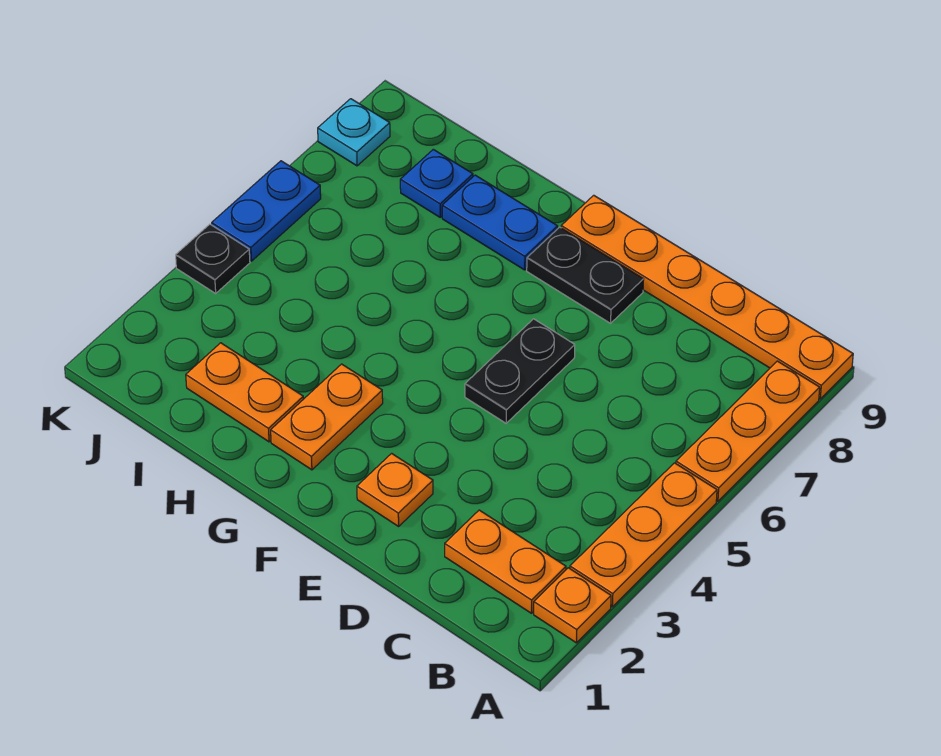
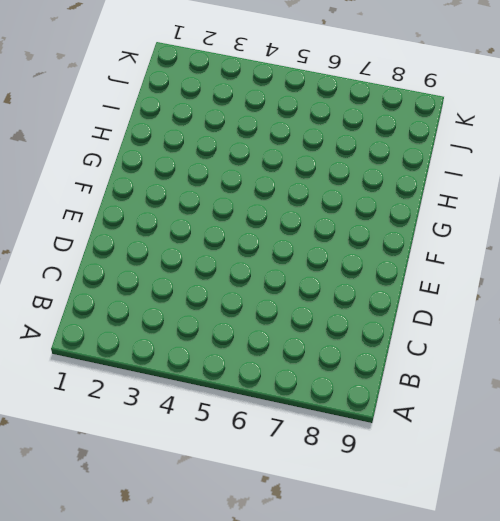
none -> orange 1x1 plate [534,568,611,643]
none -> orange 1x3 plate [570,463,717,607]
none -> orange 1x3 plate [676,361,820,501]

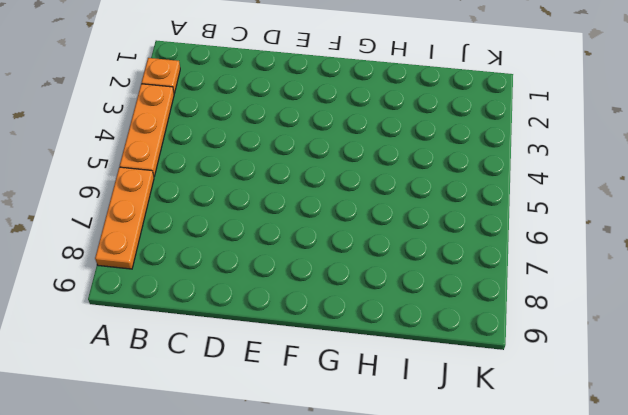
none -> orange 1x6 plate [561,195,853,399]
none -> orange 1x2 plate [445,510,566,613]
none -> orange 1x1 plate [357,453,433,526]

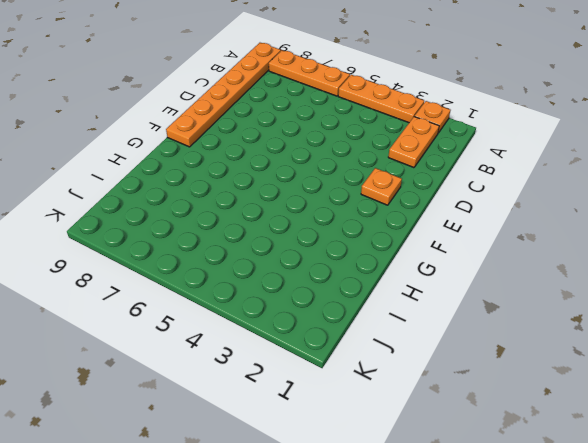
none -> black 1x2 plate [465,319,575,423]
none -> black 1x2 plate [527,227,644,323]
none -> orange 1x2 plate [271,364,383,470]

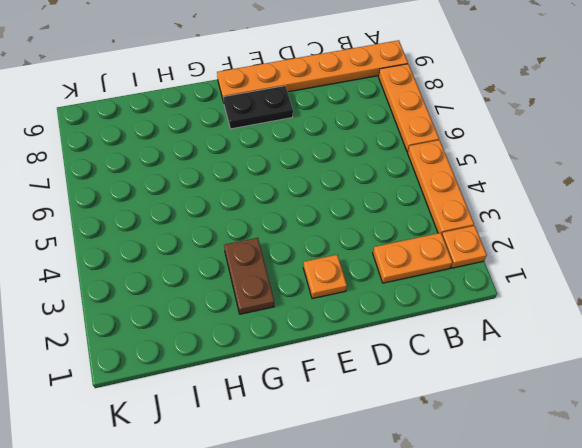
brown 1x2 plate [224,238,274,314] -> orange 1x2 plate [271,364,383,470]
none -> black 1x2 plate [465,319,575,423]
none -> blue 1x2 plate [442,175,558,270]
none -> orange 1x2 plate [186,343,303,442]

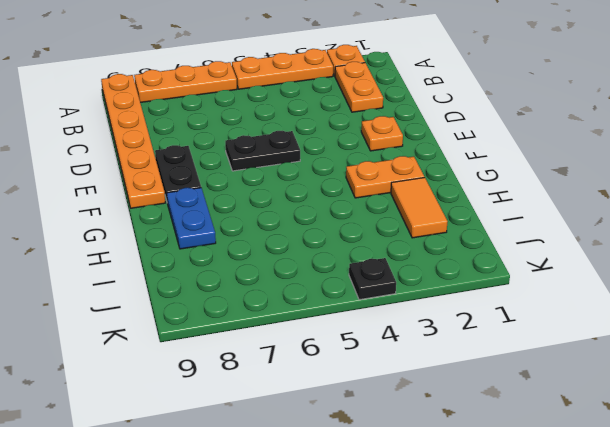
orange 1x2 tile [391,177,448,238] -> orange 1x2 plate [186,343,303,442]
none -> blue 1x1 plate [400,149,473,217]
none -> blue 1x2 plate [212,161,321,261]
none -> cyan 1x1 plate [318,99,390,166]

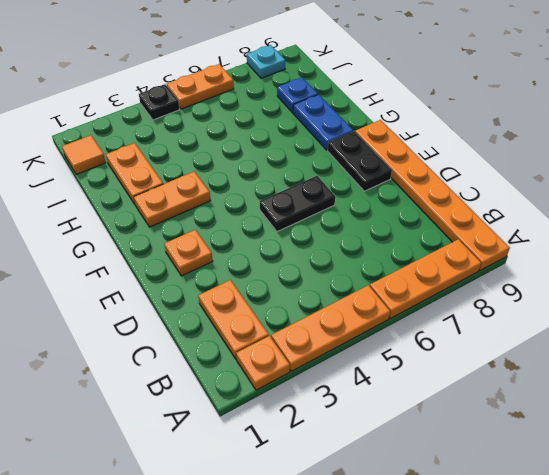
orange 1x1 tile [62,135,106,175] -> none
orange 1x2 plate [167,64,234,109] -> blue 1x2 plate [212,161,321,261]

